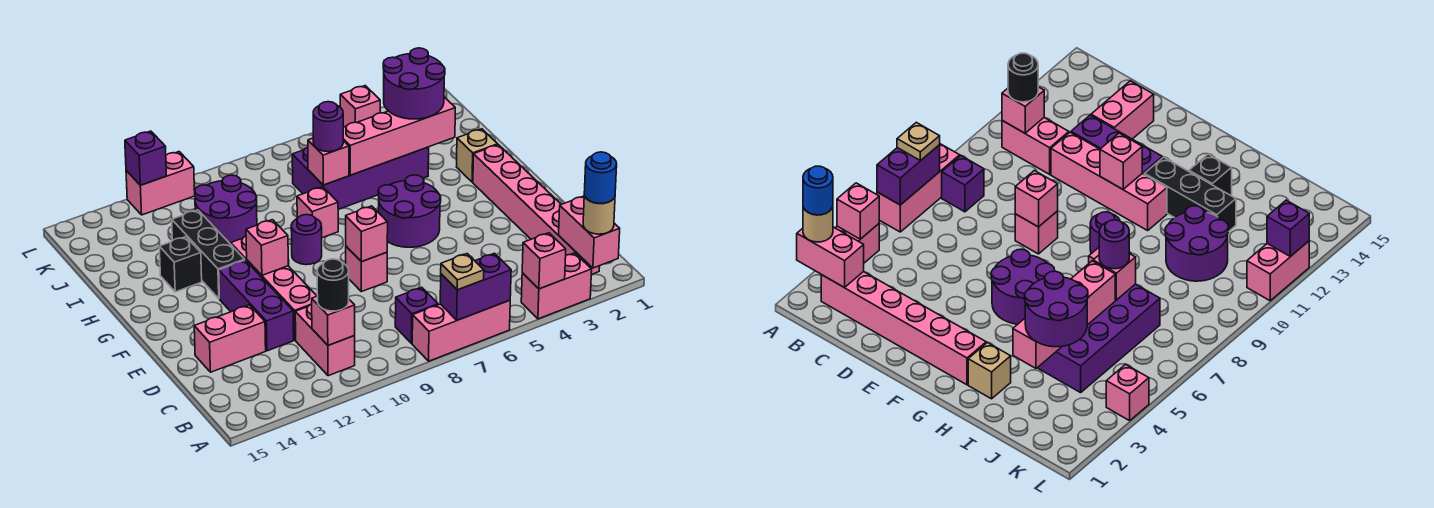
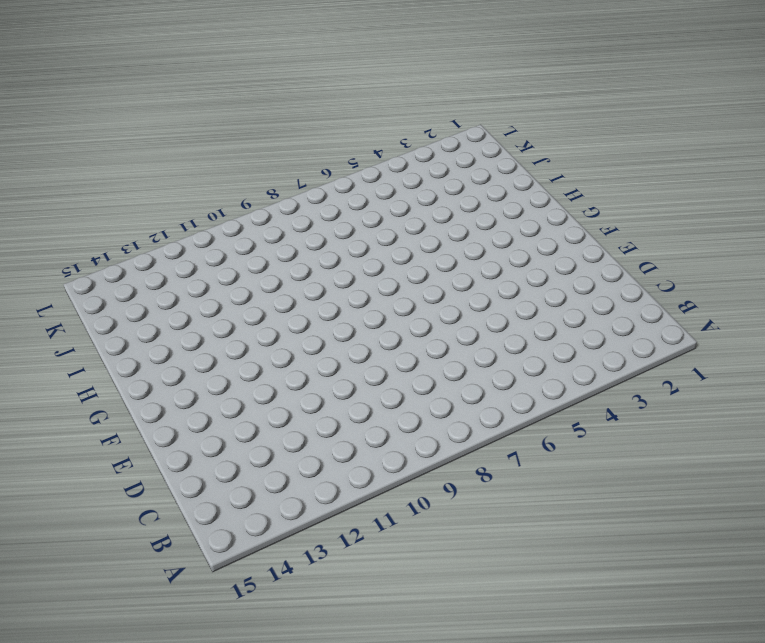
none -> pink 1x2 brick [521,253,592,319]
none -> pink 1x3 brick [412,300,510,361]
none -> pink 1x6 brick [473,145,600,275]
none -> purple 1x1 brick [395,287,438,343]

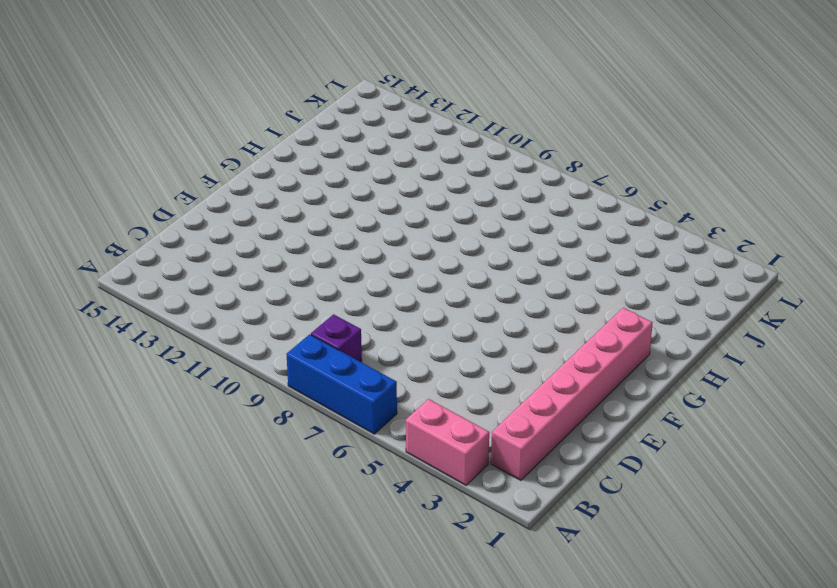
blue 1x3 brick [287,334,397,434] -> pink 1x3 brick [412,300,510,361]
none -> pink 1x2 brick [295,304,355,376]
none -> pink 1x4 brick [231,236,316,340]
none -> purple 1x3 brick [219,260,294,351]
none -> pink 1x2 brick [194,305,266,372]

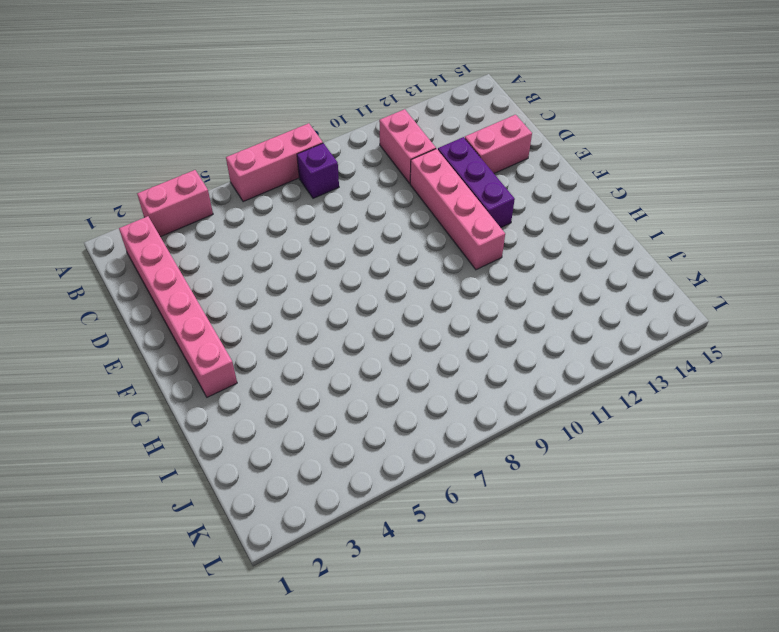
none -> pink 1x1 brick [346,246,387,292]
none -> purple 2x2 round brick [378,175,441,247]
none -> purple 1x1 round brick [291,215,322,265]
none -> black 1x3 brick [172,210,245,298]

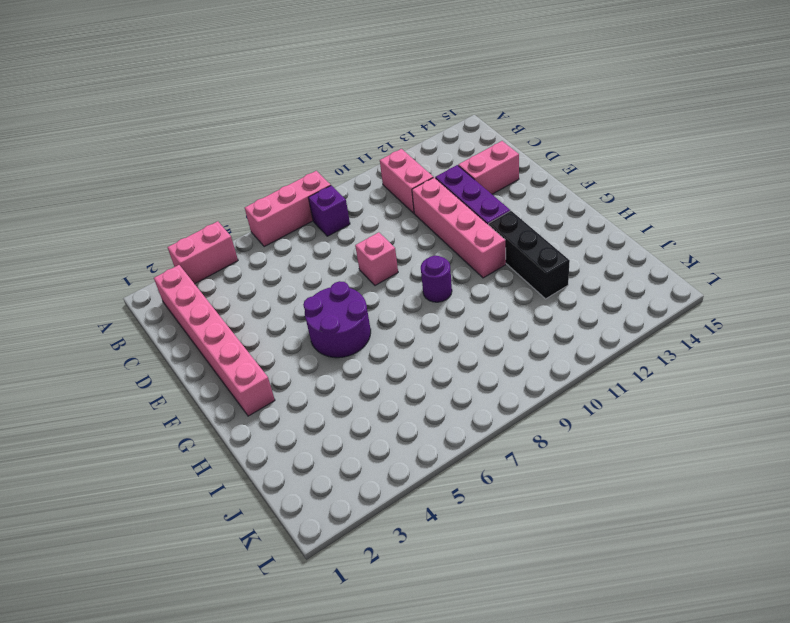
none -> tan 1x1 brick [457,129,498,182]
none -> pink 1x1 brick [297,187,339,238]
none -> black 1x1 brick [159,237,202,292]
none -> purple 2x4 brick [292,147,429,209]

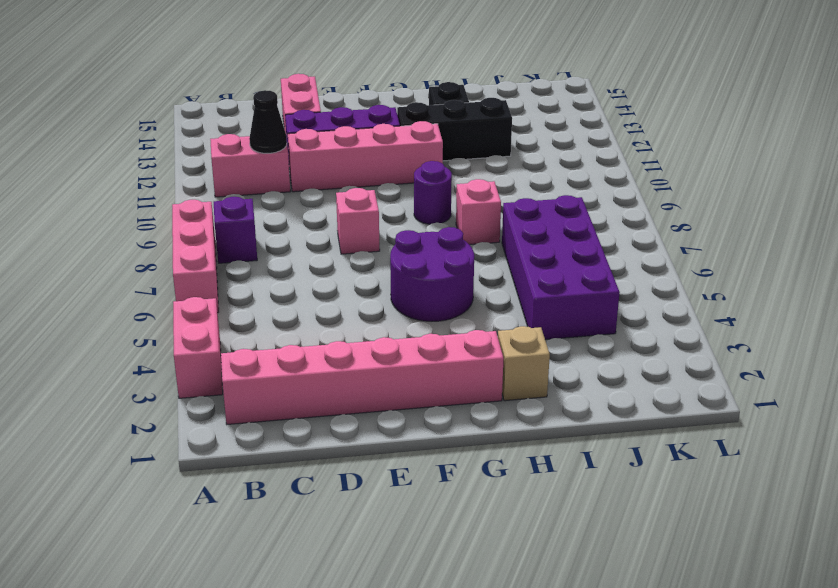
black 1x1 cone [249,90,287,153] -> none
none -> purple 2x2 round brick [195,175,257,244]
none -> pink 1x1 brick [340,86,380,127]
none -> pink 1x2 brick [126,152,195,215]
none -> pink 1x2 brick [559,196,620,268]

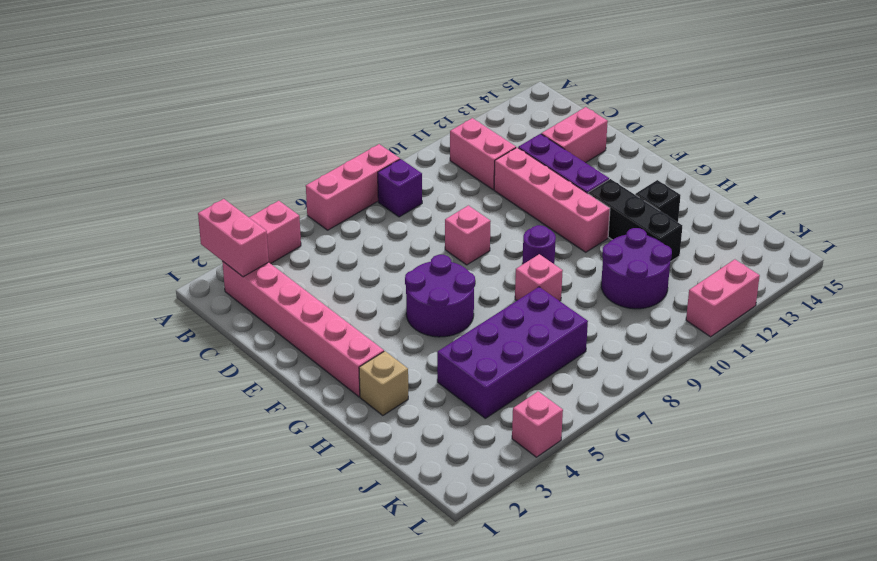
none -> pink 1x1 brick [522,233,566,289]
none -> purple 1x2 brick [440,253,511,320]
none -> pink 1x1 brick [312,296,355,345]
none -> pink 1x1 brick [346,206,388,262]

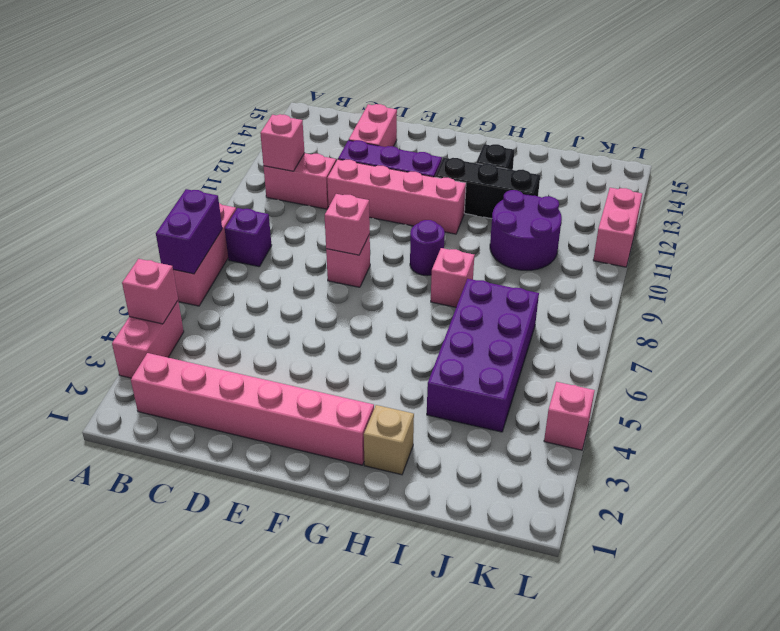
none -> purple 2x2 round brick [378,175,441,247]
none -> pink 1x2 brick [559,196,620,268]
none -> pink 1x1 brick [246,220,288,275]
none -> pink 1x4 brick [343,97,455,175]

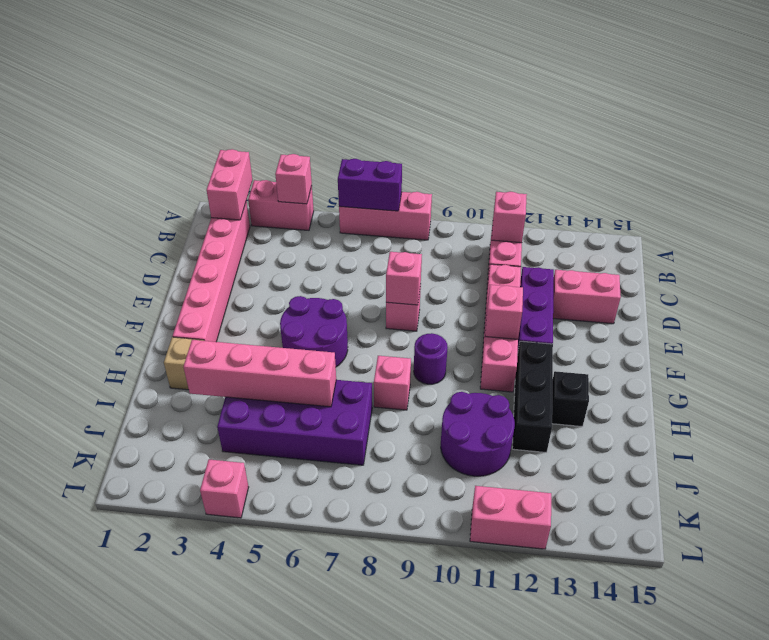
none -> purple 1x1 brick [395,287,438,343]
none -> pink 1x1 brick [308,138,349,185]
none -> purple 1x1 brick [125,131,166,185]
none -> tan 1x1 round brick [583,194,615,234]

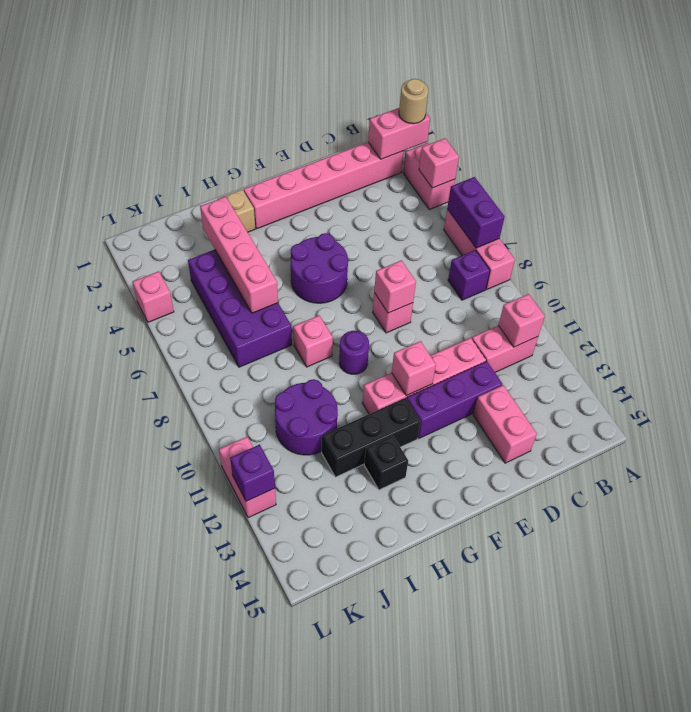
none -> pink 1x1 brick [308,138,349,185]
none -> tan 1x1 plate [441,254,484,290]
none -> black 1x1 round brick [317,259,349,311]
none -> purple 2x2 round brick [383,48,445,119]

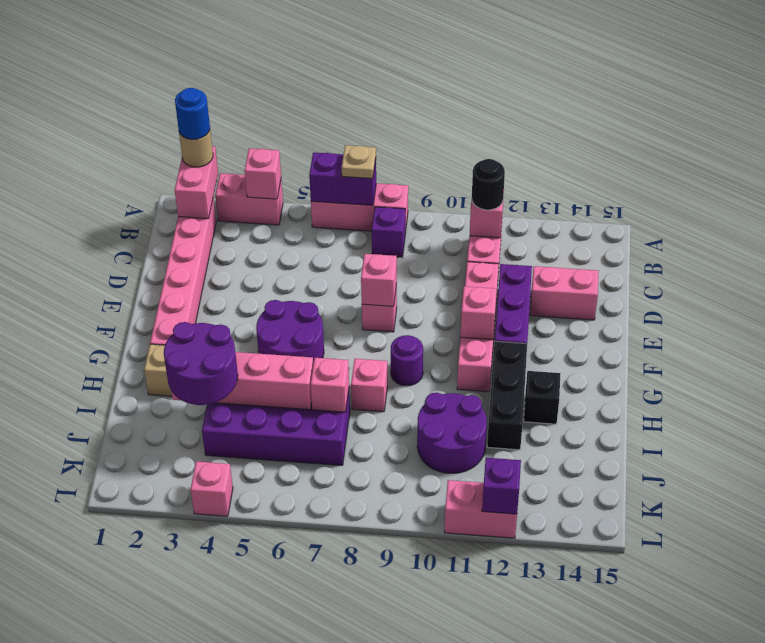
none -> purple 1x1 round brick [313,102,343,152]

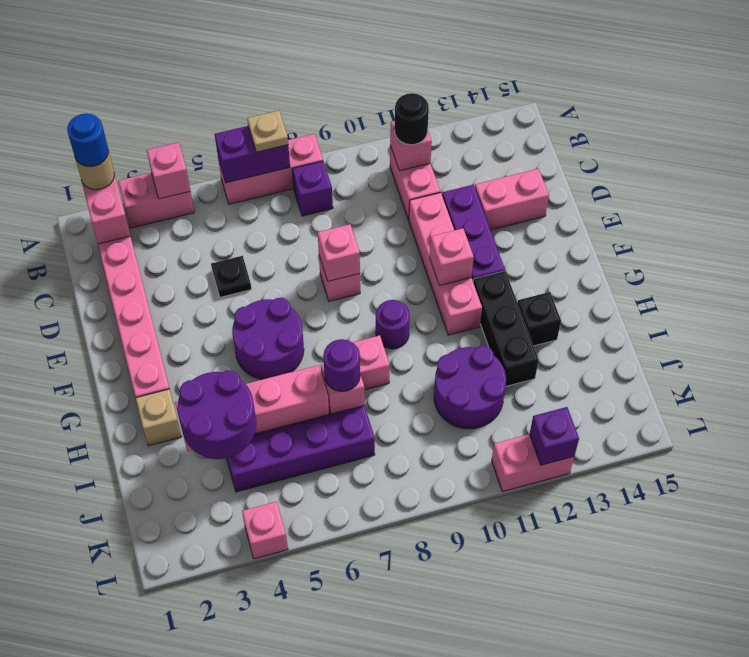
black 1x1 plate [211,256,251,297] -> none

